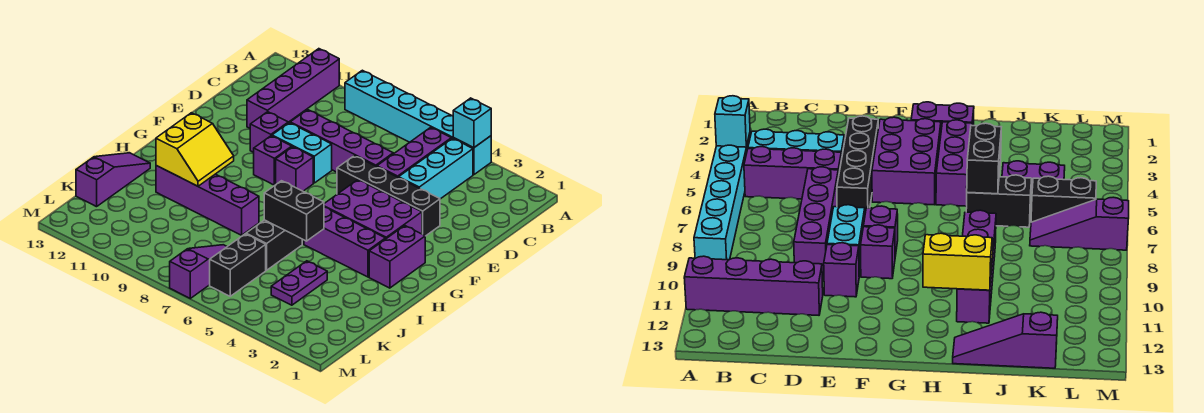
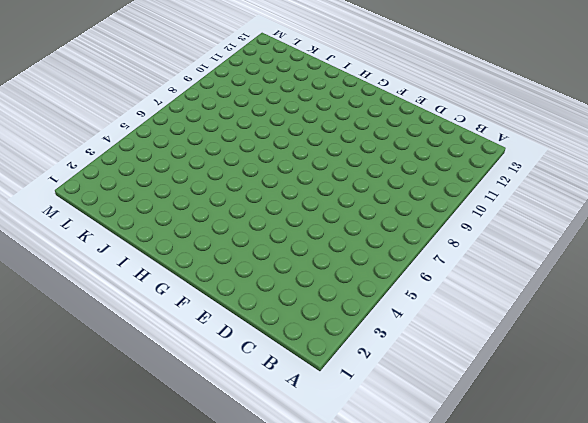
none -> cyan 1x6 brick [345,70,491,175]
none -> purple 1x4 brick [247,49,339,128]
none -> cyan 1x3 brick [399,138,473,199]

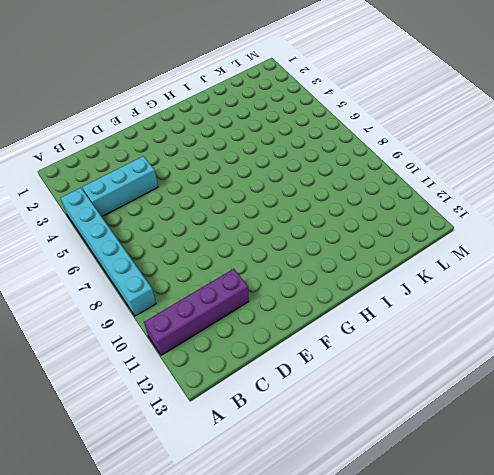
none -> purple 1x3 brick [377,127,451,178]
none -> purple 1x4 brick [290,110,393,172]
none -> black 1x4 brick [337,156,440,236]

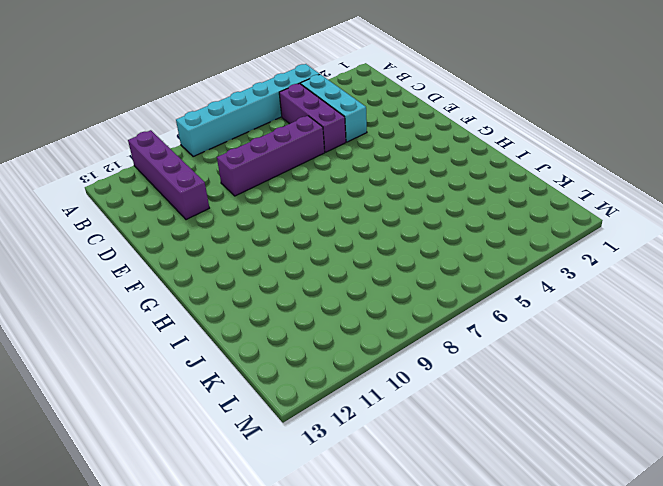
none -> black 1x4 brick [337,156,440,236]
none -> cyan 1x2 brick [272,123,332,183]
none -> purple 1x1 brick [250,112,288,152]

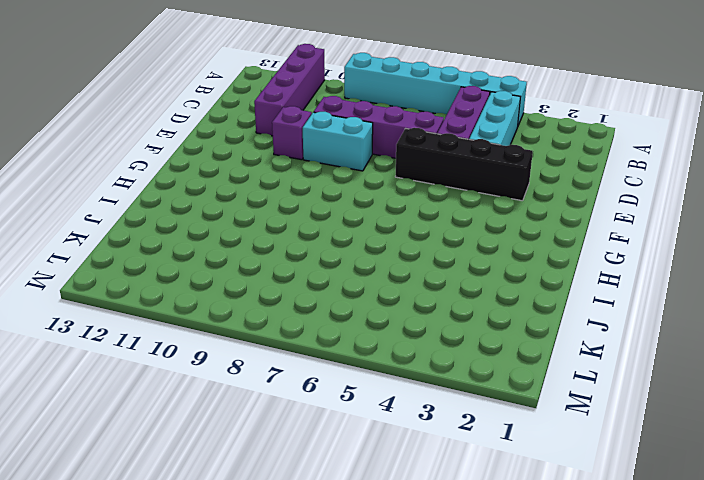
none -> purple 2x3 brick [324,180,422,239]
none -> purple 1x1 brick [276,147,313,191]
none -> purple 1x1 brick [254,136,292,185]

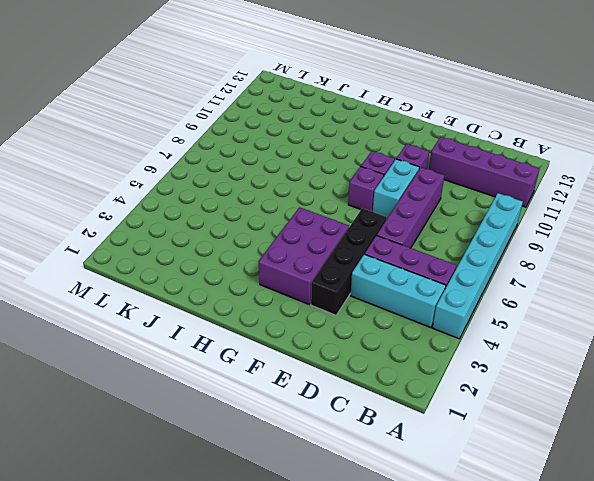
none -> purple 1x2 brick [369,226,425,288]
none -> purple 1x3 brick [304,207,385,277]
none -> black 1x2 brick [246,220,302,270]

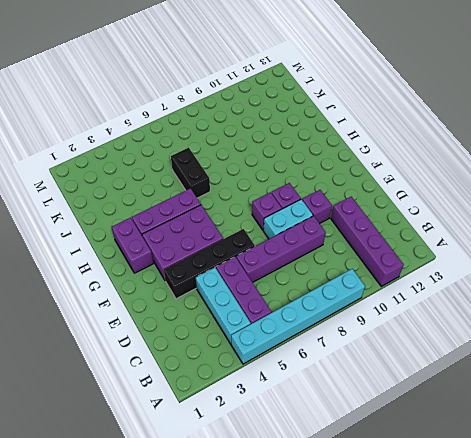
none -> purple 1x4 brick [156,166,259,235]
none -> purple 1x3 slope [76,153,150,207]
none -> purple 1x2 plate [271,261,327,305]

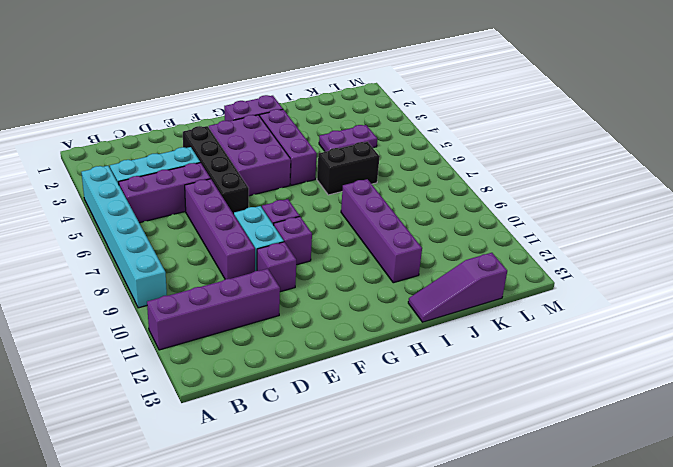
none -> black 1x2 brick [210,234,266,296]
none -> purple 1x3 slope [170,245,227,298]
none -> cyan 1x1 brick [453,98,491,148]

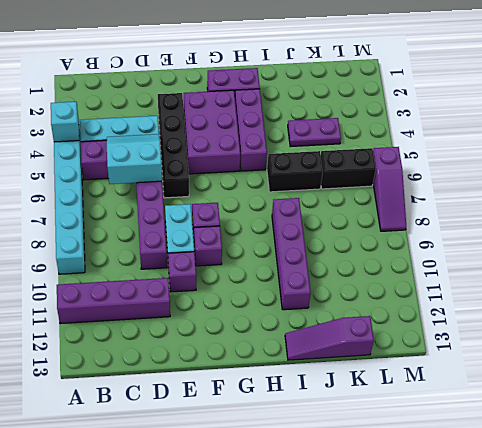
cyan 2x2 slope [107,134,162,184] -> none
purple 1x3 slope [373,147,406,231] -> purple 1x3 slope turned to [170,245,227,298]
none -> yellow 2x2 slope [156,113,234,186]
none -> black 1x2 brick [264,181,324,241]

